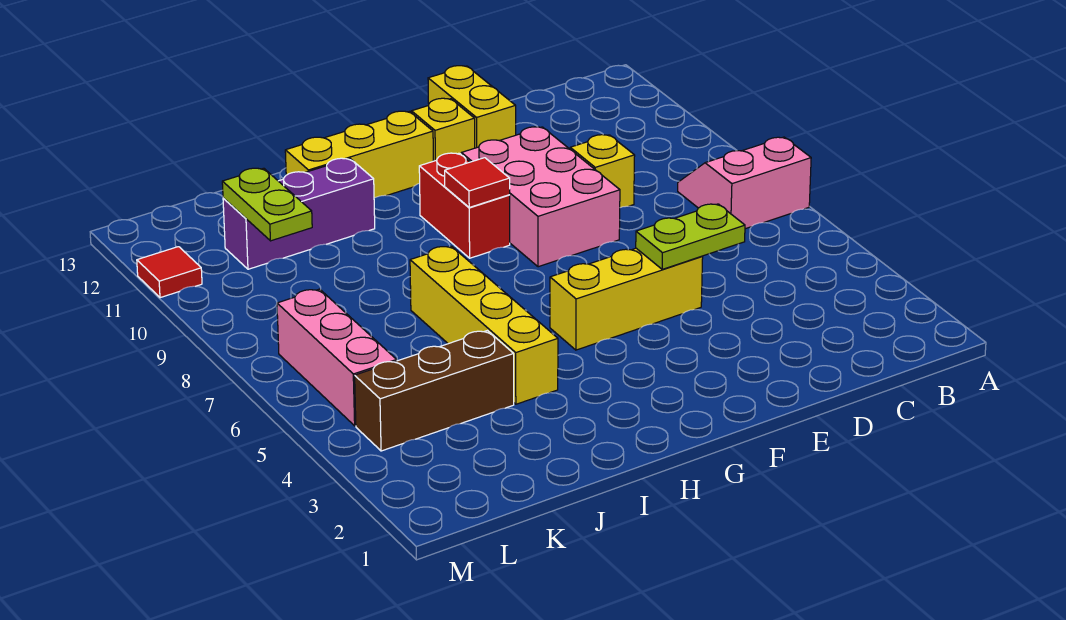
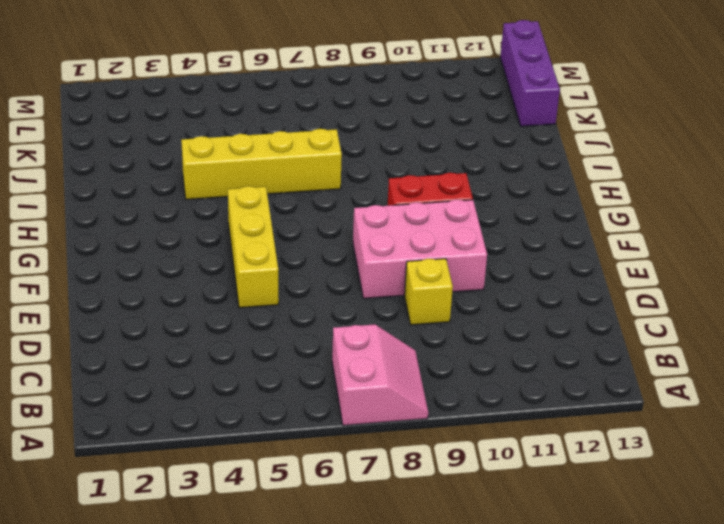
purple 1x3 brick [500,20,560,126] -> purple 1x3 brick moved to [223,158,375,269]
none -> yellow 1x2 brick [428,66,516,148]
none -> yellow 1x1 brick [411,98,475,161]
none -> yellow 1x3 brick [285,111,433,198]

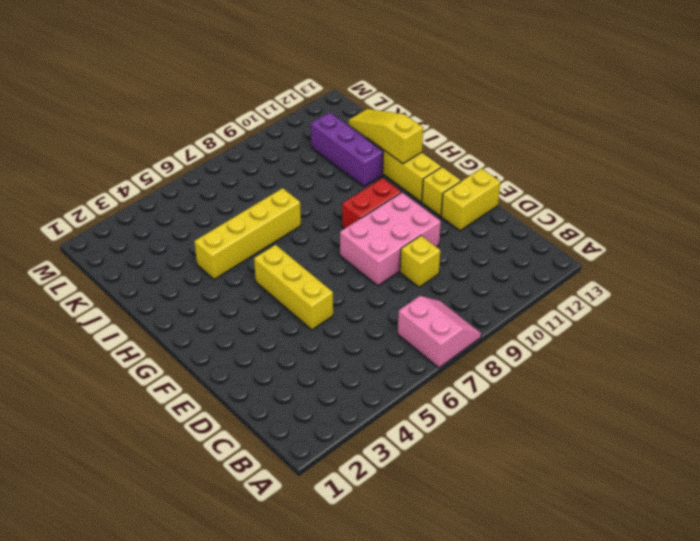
yellow 1x3 slope [349,109,423,164] -> none
none -> brown 1x3 brick [355,331,514,451]
none -> pink 1x3 brick [277,289,397,426]
none -> red 1x1 tile [137,247,202,298]

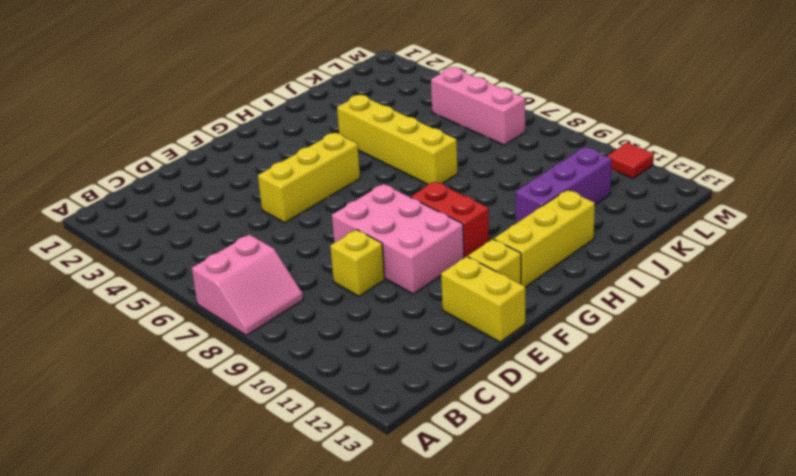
none -> brown 1x3 brick [355,331,514,451]
none -> lime 1x2 plate [636,204,745,269]
none -> red 1x1 tile [445,158,510,207]

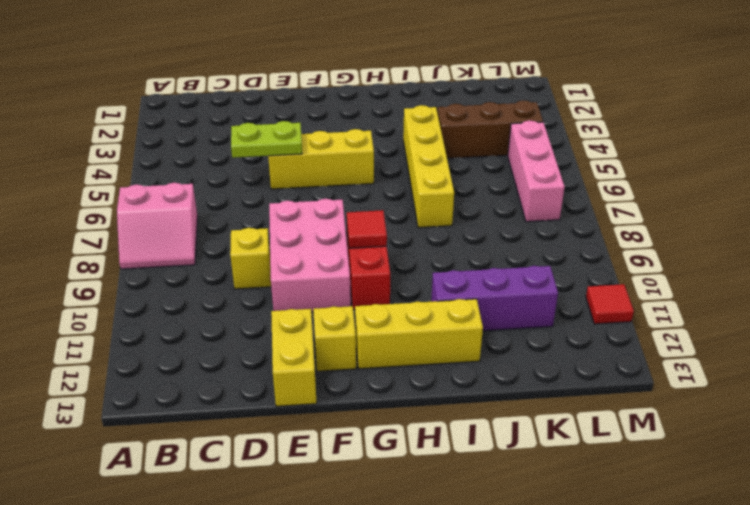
none -> lime 1x2 plate [222,168,312,241]

